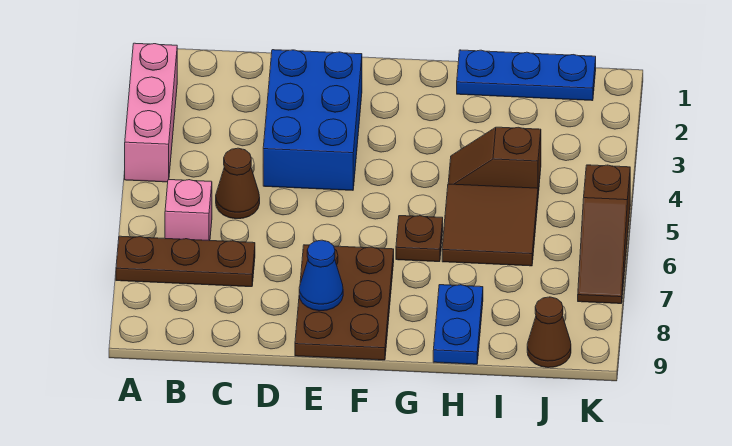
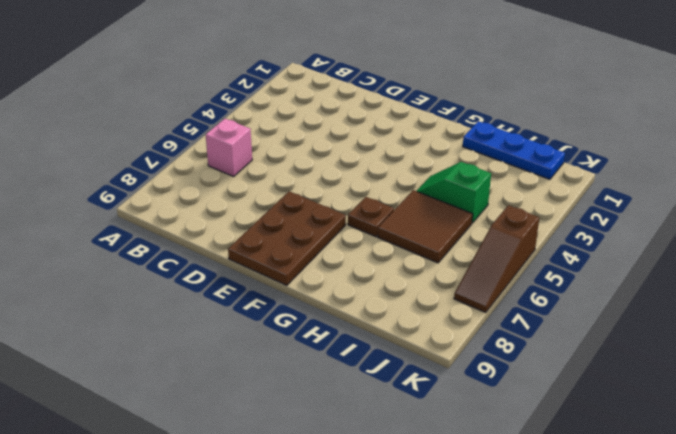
green 1x2 slope [417,162,491,223] -> brown 1x2 slope [448,127,541,195]
none -> pink 1x3 brick [125,43,177,182]
none -> brown 1x3 plate [116,236,255,287]
none -> brown 1x1 cone [216,148,260,219]

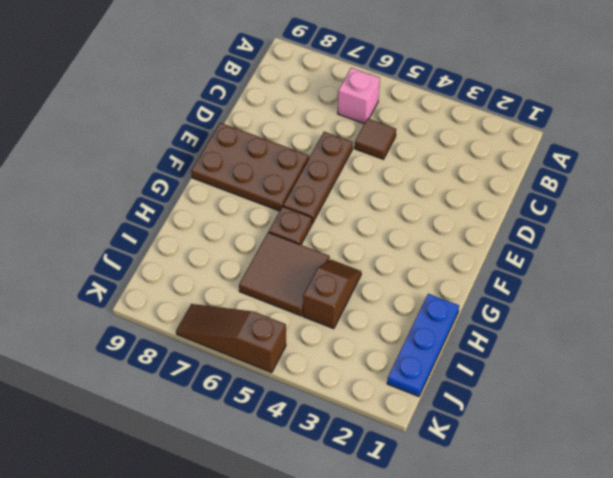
brown 1x1 tile [355,118,396,159] -> brown 1x1 cone [216,148,260,219]
brown 1x3 plate [283,132,353,223] -> brown 1x3 plate moved to [116,236,255,287]
none -> pink 1x3 brick [125,43,177,182]
none -> blue 2x3 brick [263,50,362,190]
none -> blue 1x2 plate [433,285,483,364]

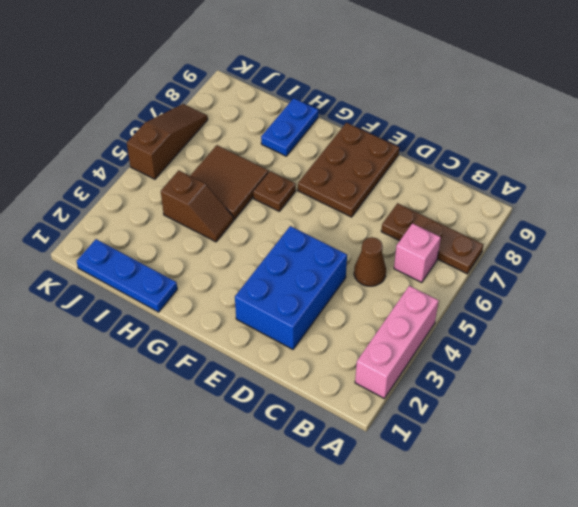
none -> brown 1x1 cone [527,297,571,368]
none -> blue 1x1 cone [299,240,343,311]

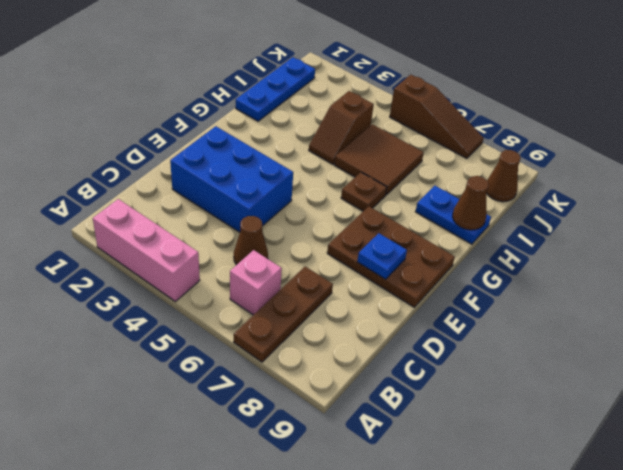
blue 1x1 plate [357,233,407,279] -> blue 1x1 cone [299,240,343,311]
brown 1x1 cone [452,176,489,230] -> none

